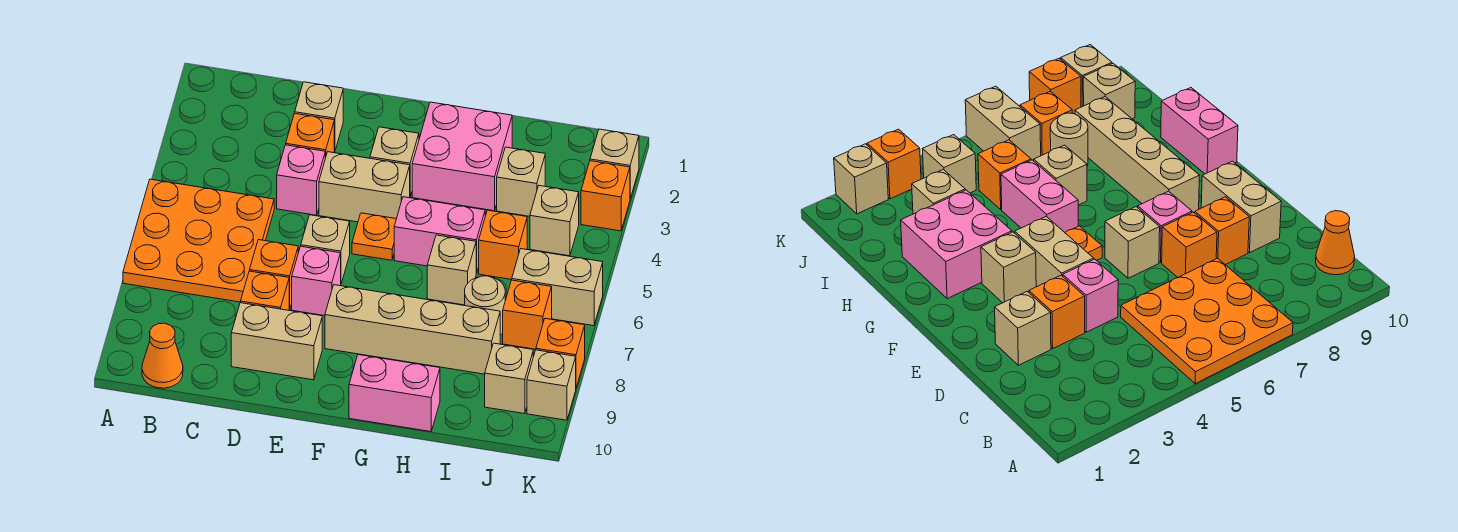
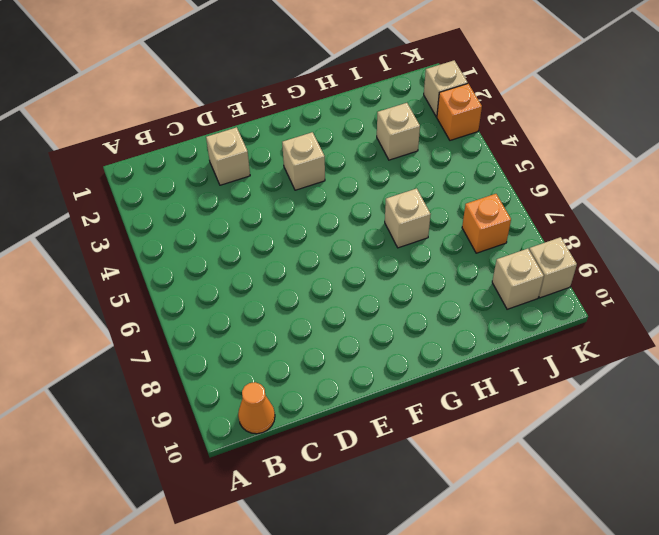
none -> orange 3x3 plate [123,179,274,302]
none -> orange 1x1 brick [286,113,334,158]
none -> pink 1x1 brick [277,145,325,215]

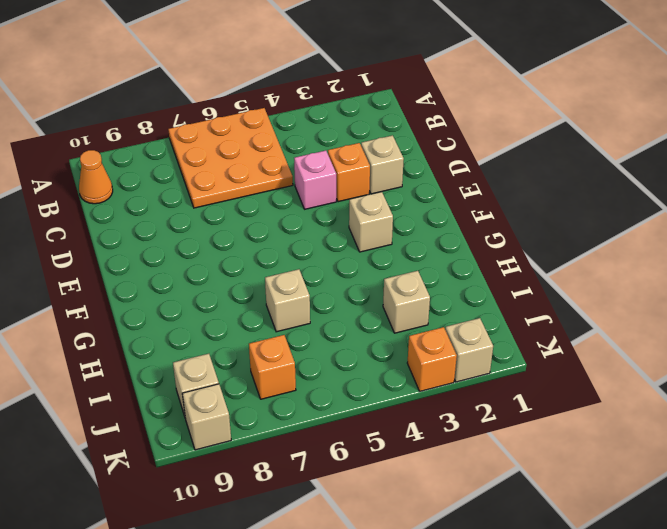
none -> orange 1x1 brick [250,240,298,310]
none -> orange 1x1 brick [241,271,289,310]
none -> tan 1x2 brick [231,303,322,380]

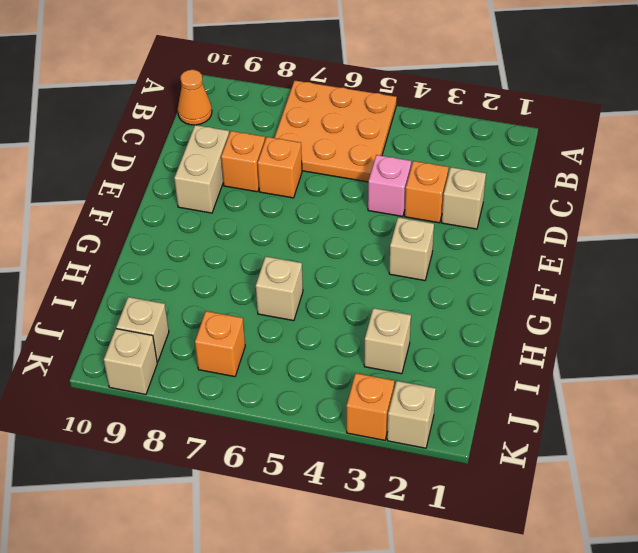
none -> tan 1x2 brick [319,152,410,222]
none -> tan 1x1 brick [301,215,350,283]
none -> pink 1x1 brick [292,246,341,316]

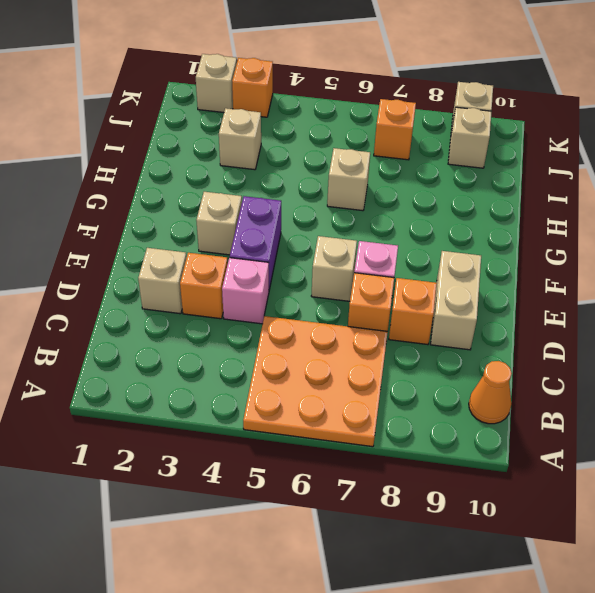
purple 1x2 brick [230,196,281,290] -> tan 1x2 brick [319,152,410,222]
none -> orange 1x1 plate [352,213,396,260]
none -> tan 1x4 brick [325,285,500,374]
none -> pink 2x2 brick [412,102,512,211]

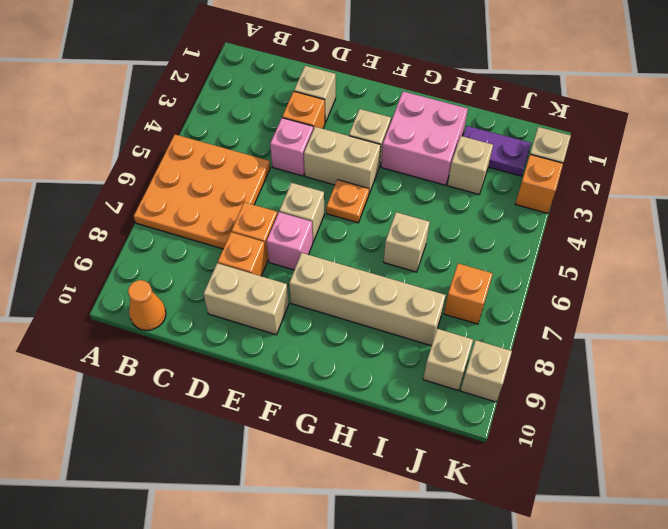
purple 1x2 plate [463,126,531,176] -> none
none -> pink 1x2 brick [394,197,485,274]
none -> pink 1x2 brick [349,355,440,432]
none -> orange 1x1 brick [479,210,527,280]

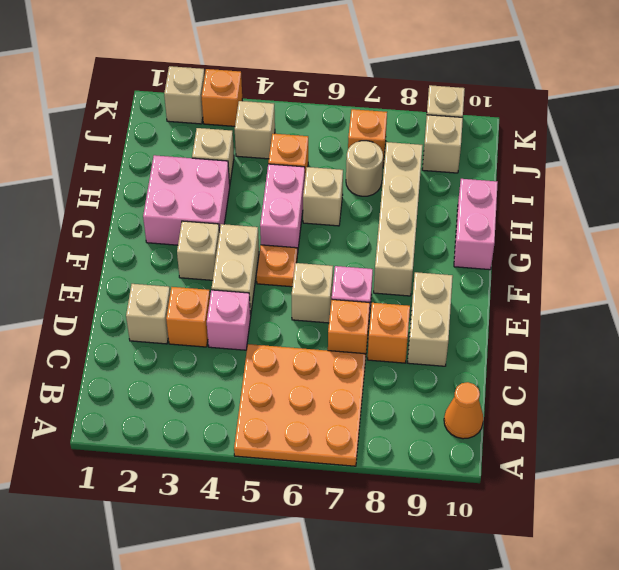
none -> tan 1x2 brick [512,249,603,326]
none -> orange 1x1 brick [536,319,585,388]

